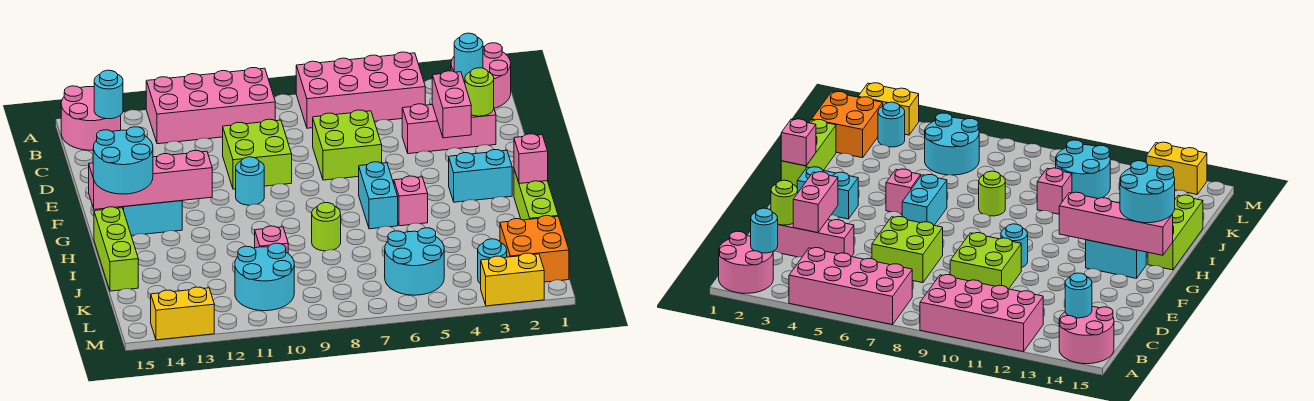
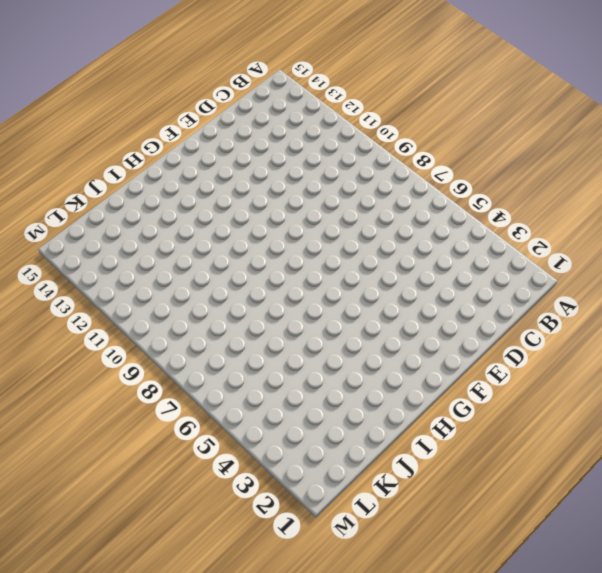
none -> pink 2x2 round brick [451,43,511,108]
none -> pink 2x4 brick [296,52,425,128]
none -> pink 2x4 brick [146,68,275,144]

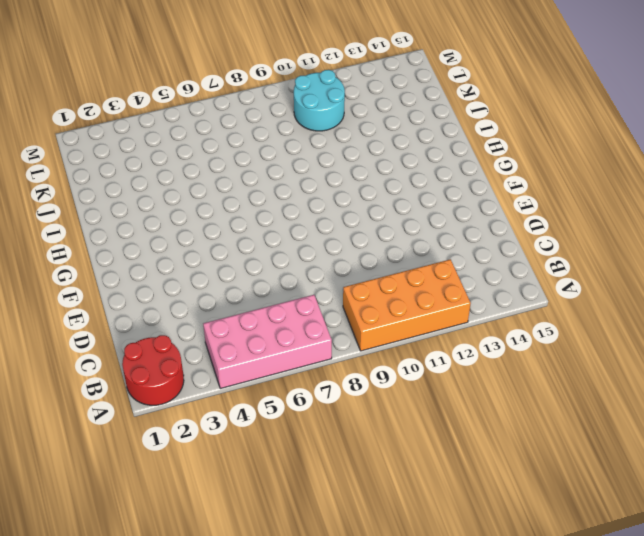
red 2x2 round brick [122,335,184,405] -> pink 2x2 round brick [451,43,511,108]
orange 2x4 brick [343,259,471,351] -> pink 2x4 brick [146,68,275,144]
none -> pink 2x2 round brick [61,86,121,150]
none -> pink 1x3 brick [402,104,496,154]
none -> lime 2x2 brick [313,110,382,180]

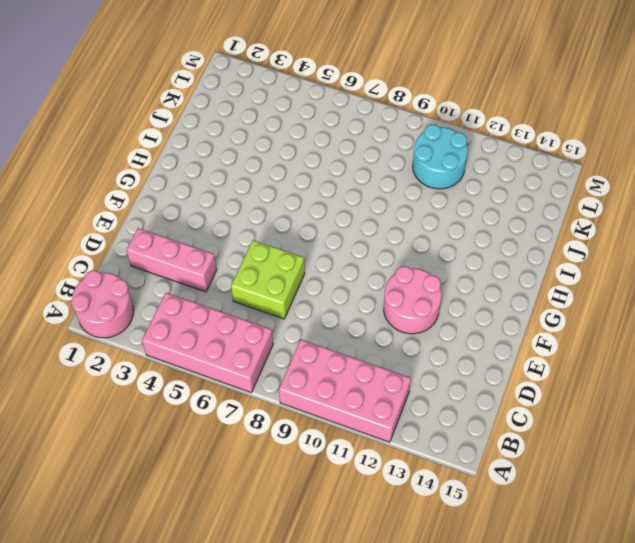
pink 2x2 round brick [384,266,442,334] -> pink 2x2 round brick moved to [61,86,121,150]
none -> lime 2x2 brick [223,119,292,189]
none -> cyan 1x1 round brick [236,157,264,205]
none -> cyan 1x2 brick [449,150,512,202]

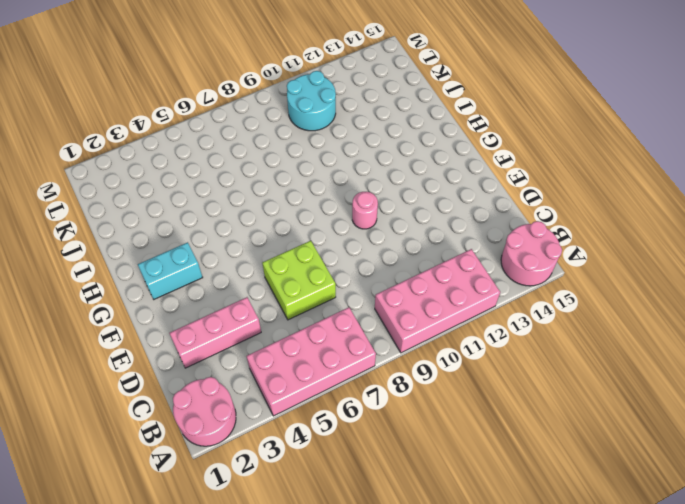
pink 1x1 round brick [352,192,378,229] -> cyan 1x1 round brick [236,157,264,205]
none -> lime 2x2 brick [223,119,292,189]
none -> cyan 1x2 brick [359,162,398,229]
none -> cyan 1x2 brick [119,201,182,236]

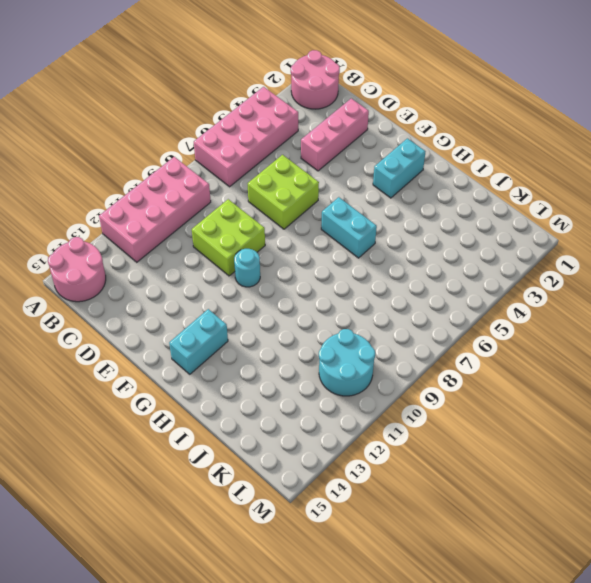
none -> lime 1x3 brick [514,169,558,220]
none -> pink 1x1 brick [394,176,428,226]
none -> lime 1x3 brick [94,207,138,291]

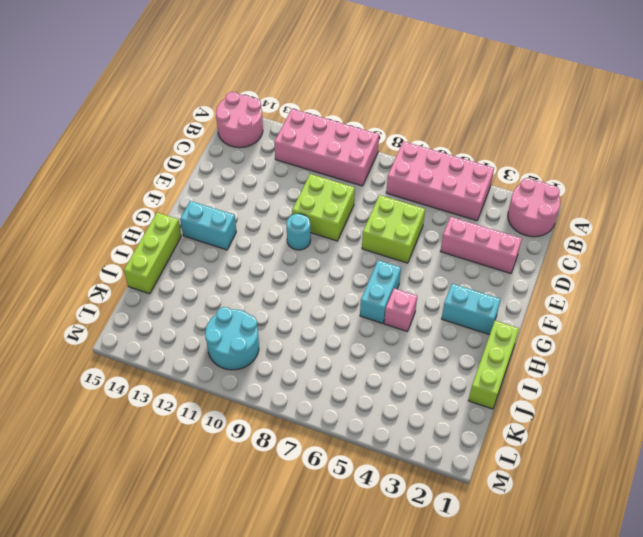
none -> lime 1x1 round brick [312,203,341,251]
none -> pink 1x1 brick [255,226,288,253]
none -> orange 2x2 brick [500,216,569,282]

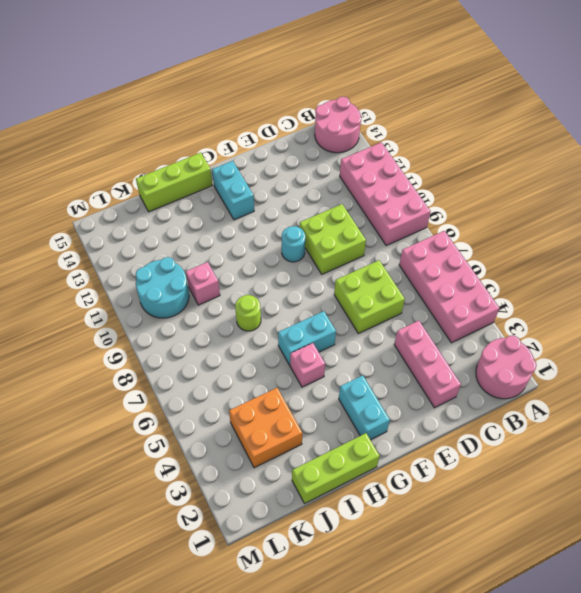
orange 2x2 brick [229,388,302,468] -> orange 2x2 brick moved to [500,216,569,282]
none -> cyan 2x2 round brick [385,228,444,295]
none -> cyan 1x1 round brick [478,239,507,284]
none -> yellow 1x2 brick [481,253,544,306]

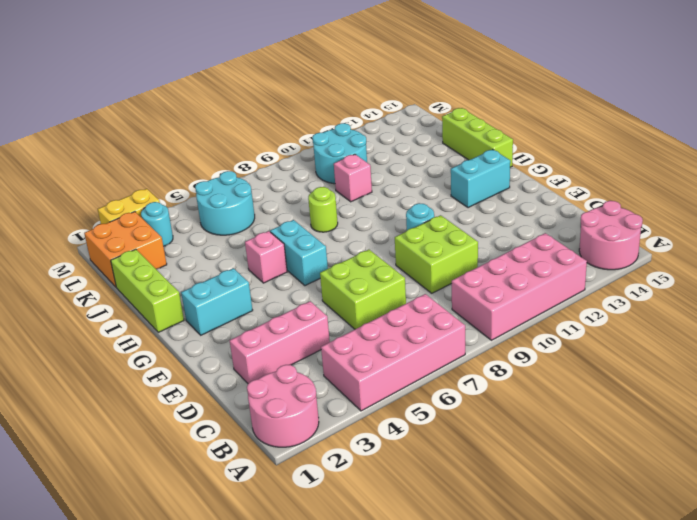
none -> yellow 1x2 brick [151,287,214,340]
none -> cyan 1x1 round brick [454,33,483,81]
none -> cyan 1x1 round brick [94,70,123,119]

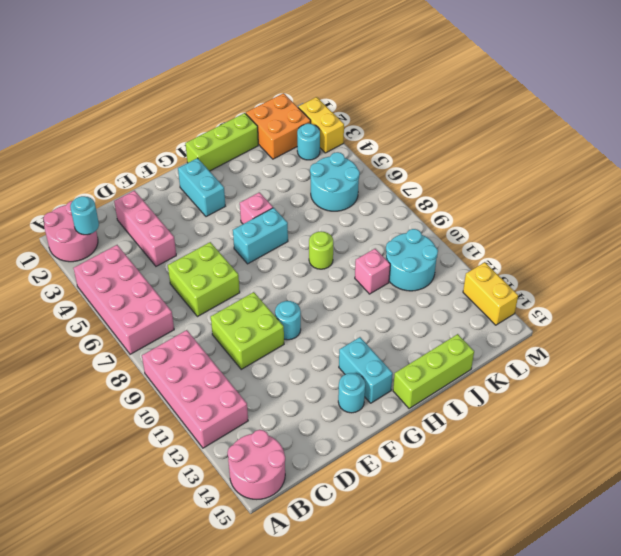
cyan 1x1 round brick [338,373,365,413] -> cyan 1x1 round brick moved to [94,70,123,119]
none -> lime 1x1 round brick [465,68,494,116]
none -> pink 1x2 brick [432,71,471,138]
none -> pink 1x4 brick [89,151,212,209]

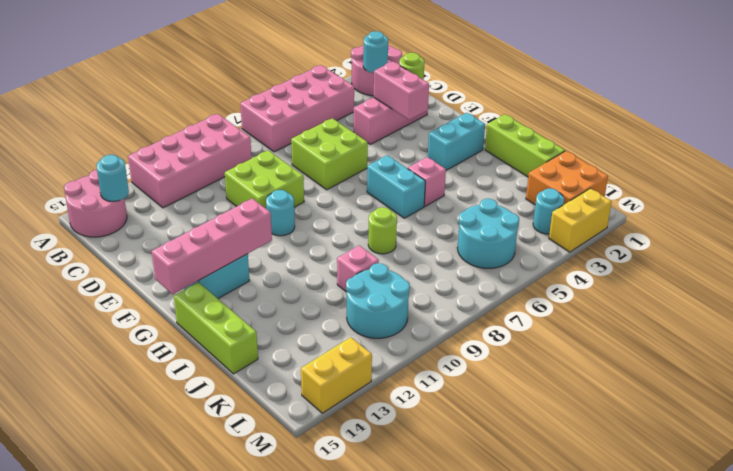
none -> pink 1x1 brick [514,134,548,184]
none -> cyan 2x2 round brick [93,127,153,194]

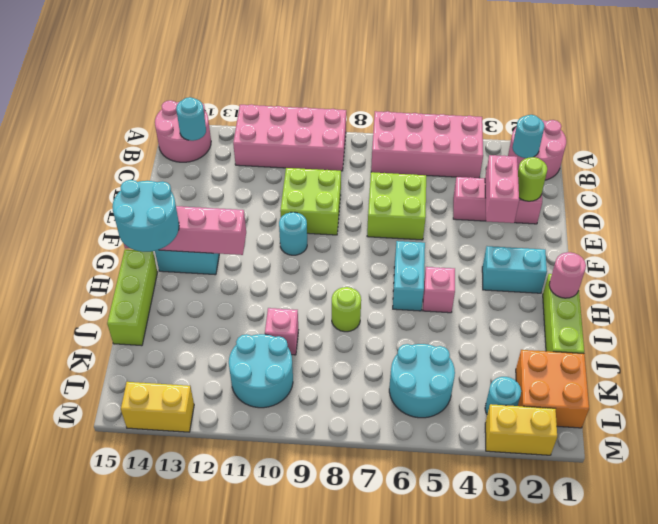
pink 1x1 round brick [549,252,586,298] -> pink 1x1 brick [514,134,548,184]

